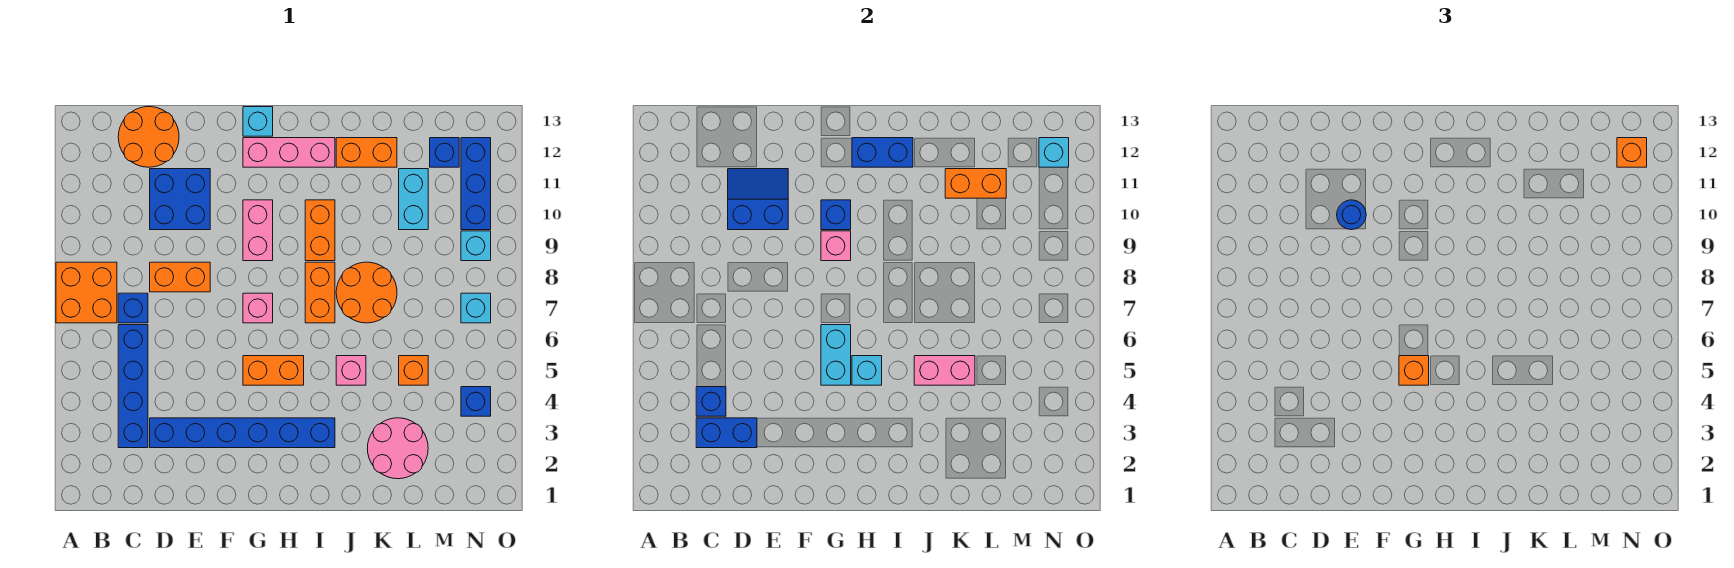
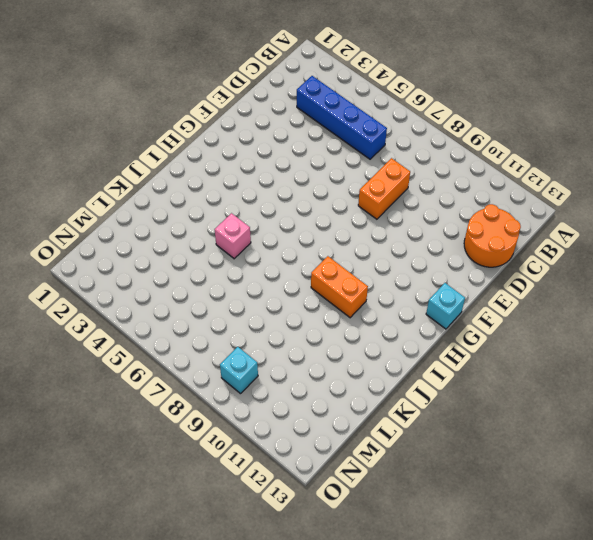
none -> orange 2x2 brick [56,262,117,323]
none -> blue 1x1 brick [118,293,148,323]
none -> blue 1x6 brick [150,418,335,448]
none -> blue 2x2 brick [150,169,210,230]

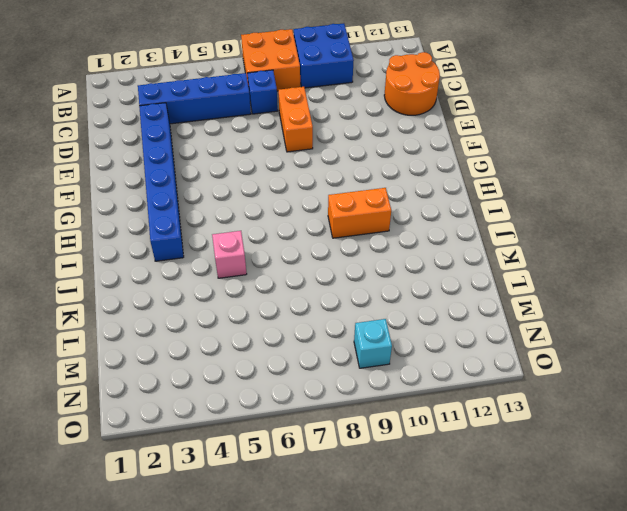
blue 2x2 brick [294,23,354,88] -> blue 2x2 brick moved to [150,169,210,230]
none -> orange 1x2 brick [243,356,304,385]
none -> pink 1x1 brick [243,293,273,323]
none -> pink 1x2 brick [243,200,273,261]
none -> pink 1x3 brick [243,138,335,167]

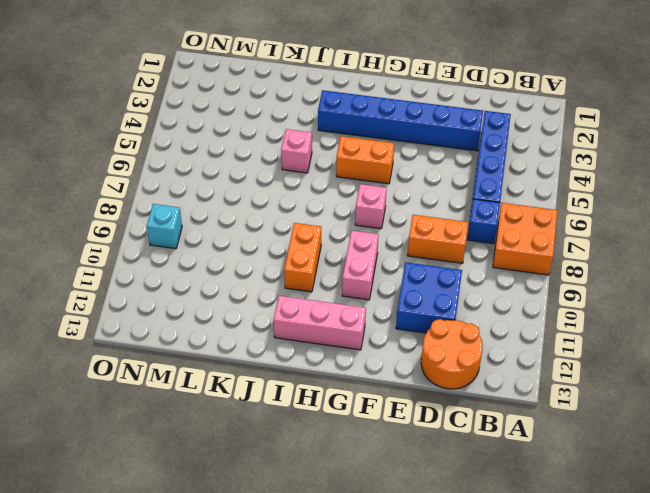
none -> cyan 1x1 brick [243,107,273,136]
none -> orange 1x2 brick [305,262,335,323]
none -> orange 2x2 round brick [336,262,397,323]
none -> orange 1x2 brick [336,138,397,167]

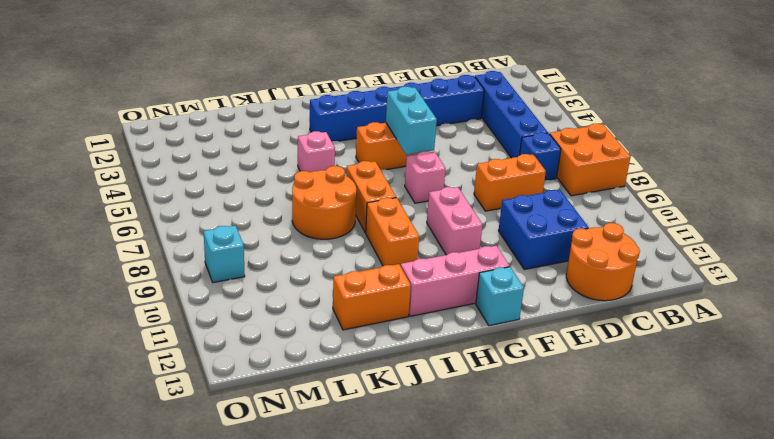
none -> pink 2x2 round brick [367,418,428,479]
none -> orange 1x1 brick [399,356,428,385]
none -> cyan 1x2 brick [399,169,428,230]
none -> blue 1x1 brick [430,138,459,167]

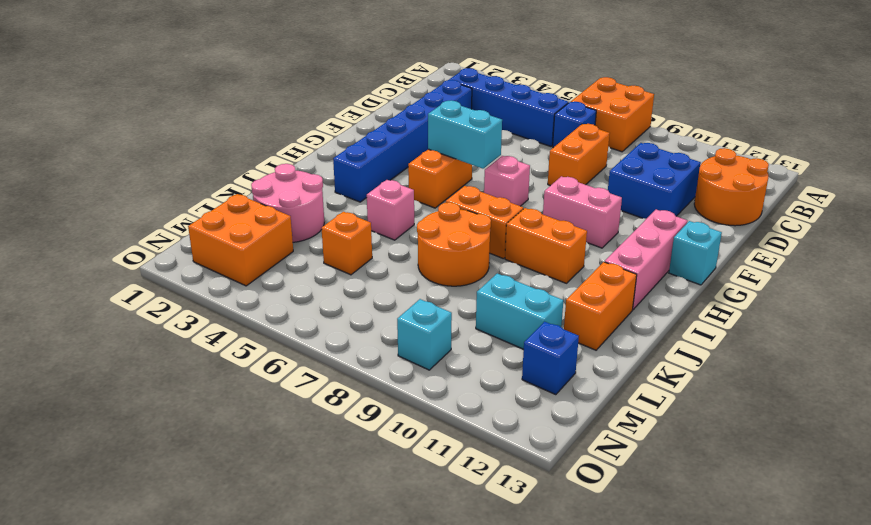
orange 2x2 brick [188,194,293,286] -> none
none -> blue 1x1 brick [461,387,491,416]
none -> cyan 1x1 brick [461,293,491,323]
none -> blue 1x3 brick [461,138,491,230]
none -> blue 1x2 brick [696,418,757,448]

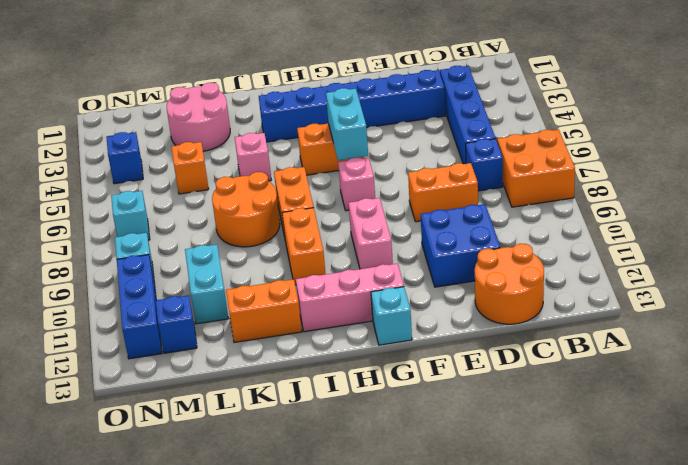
none -> blue 1x2 brick [696,418,757,448]
none -> blue 1x1 brick [696,387,726,416]
none -> blue 2x2 slope [728,169,788,230]
none -> pink 1x1 brick [821,231,851,261]

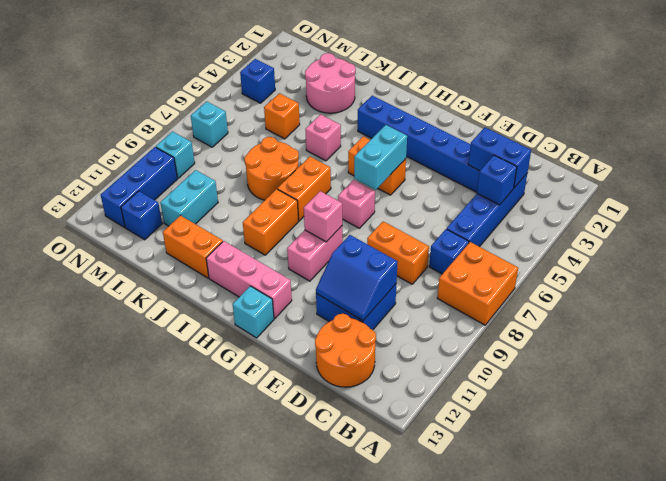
none -> blue 1x1 brick [821,200,851,230]
none -> cyan 1x1 brick [852,356,882,385]
none -> blue 1x2 brick [852,138,913,167]
none -> pink 1x2 brick [914,356,975,385]

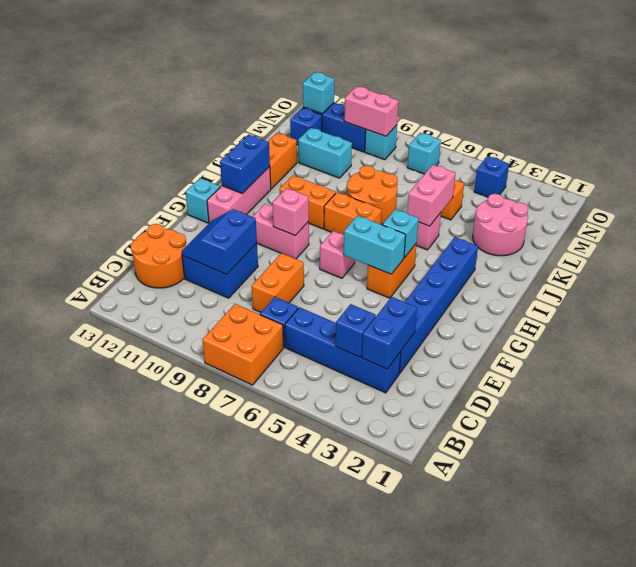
pink 1x2 brick [344,86,399,136] -> none
none -> blue 1x1 brick [821,200,851,230]
none -> orange 1x2 brick [945,169,1006,198]
none -> blue 1x1 round brick [1337,200,1366,230]
none -> orange 1x1 brick [1399,356,1429,385]

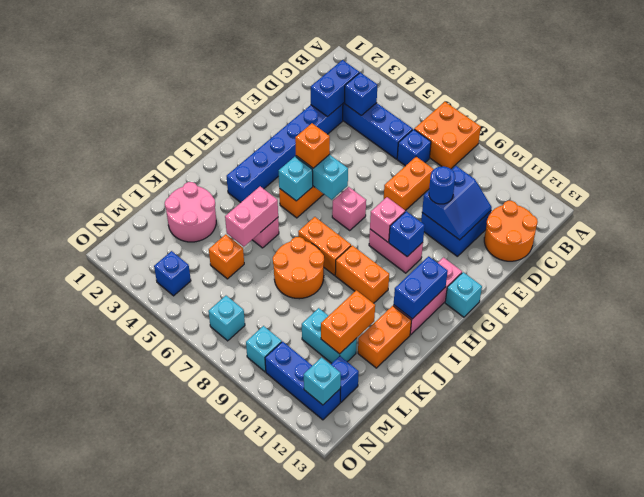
none -> orange 1x1 brick [1617,138,1647,167]

